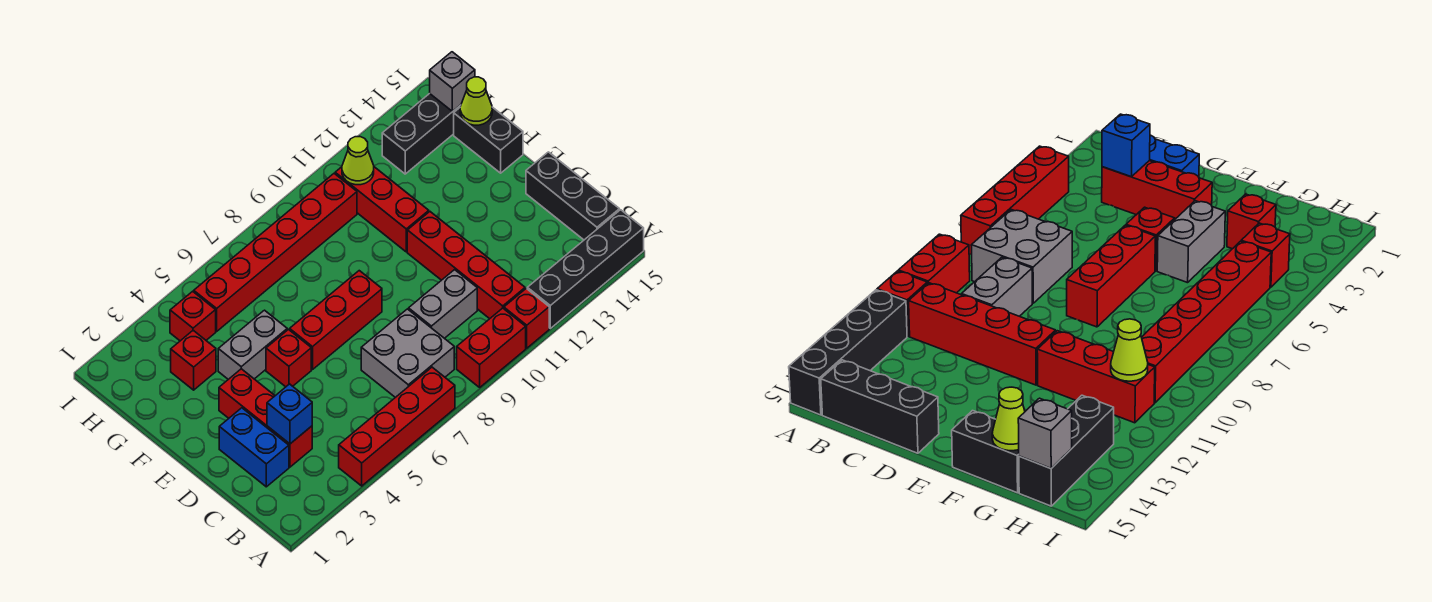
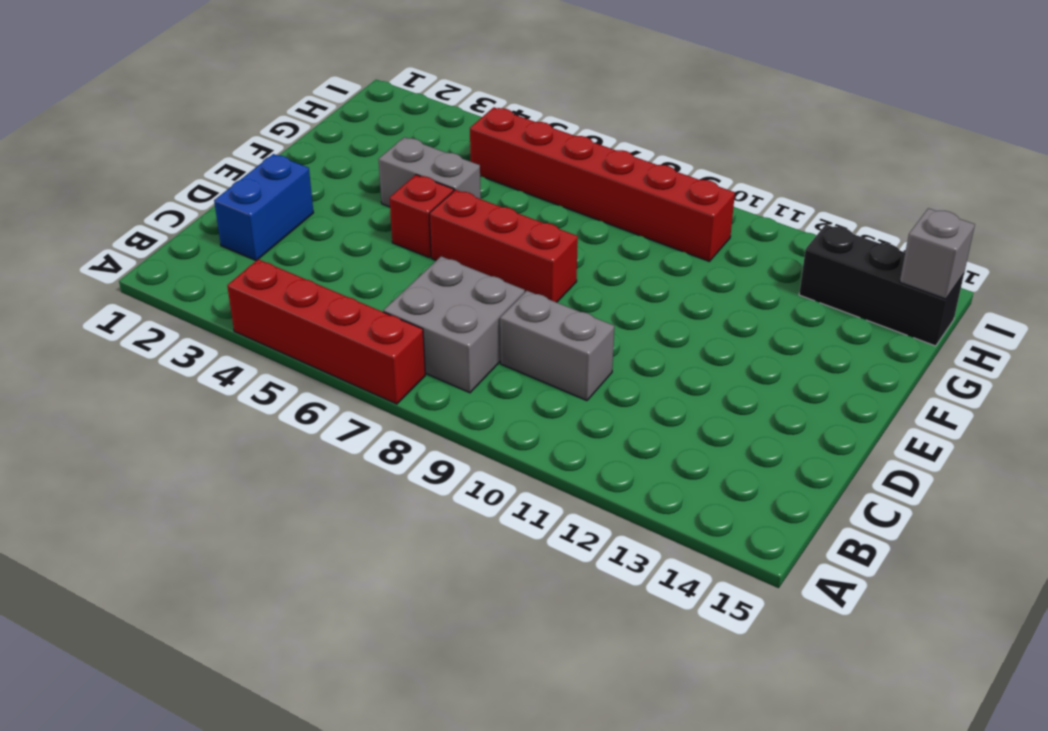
none -> red 1x2 brick [457,308,526,387]
none -> red 1x1 brick [504,288,549,348]
none -> black 1x4 brick [527,210,644,328]

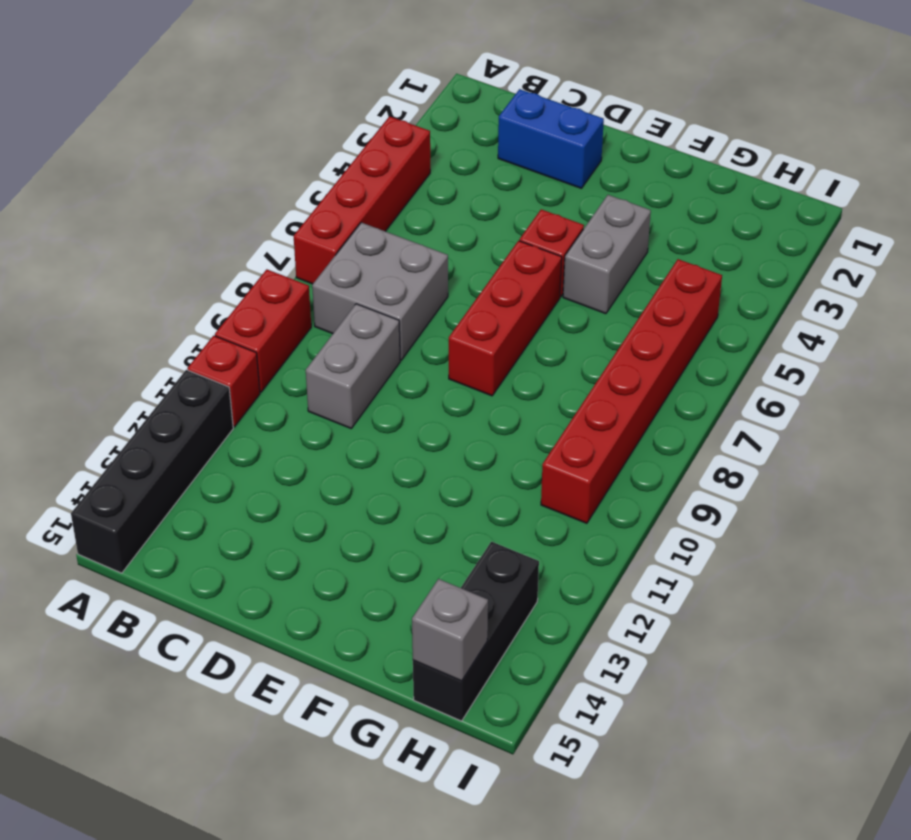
none -> red 1x4 brick [407,212,525,319]
none -> black 1x3 brick [526,152,619,240]
none -> red 1x3 brick [219,369,312,467]

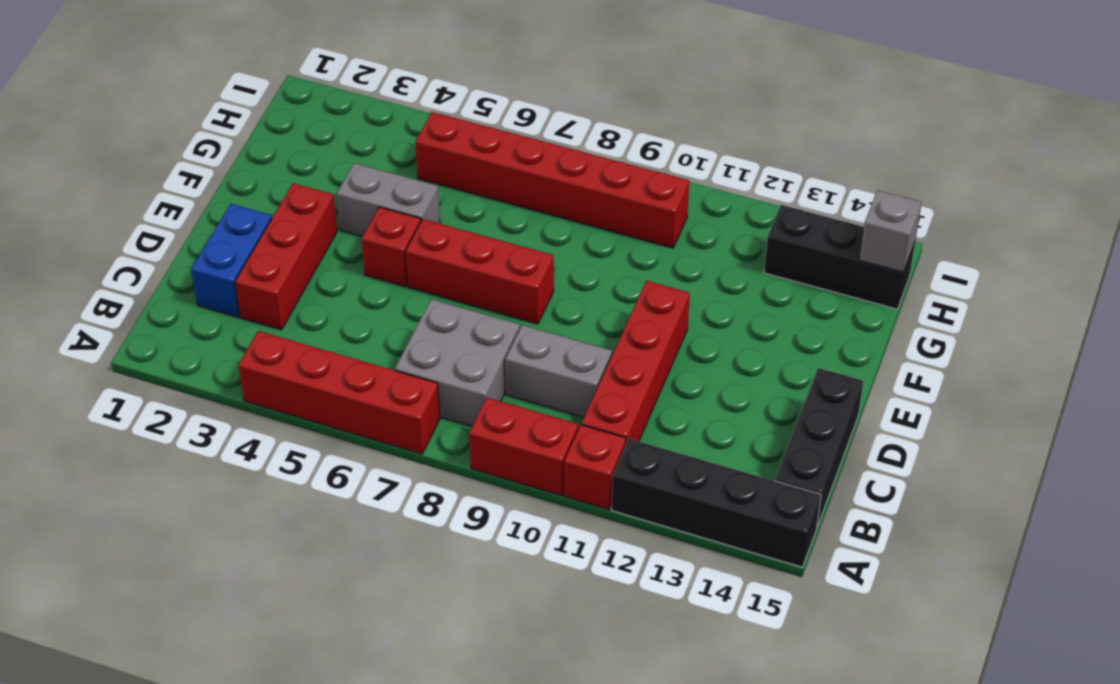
none -> red 1x3 brick [335,167,429,252]
none -> black 1x2 brick [454,107,523,173]
none -> red 1x1 brick [171,330,216,390]

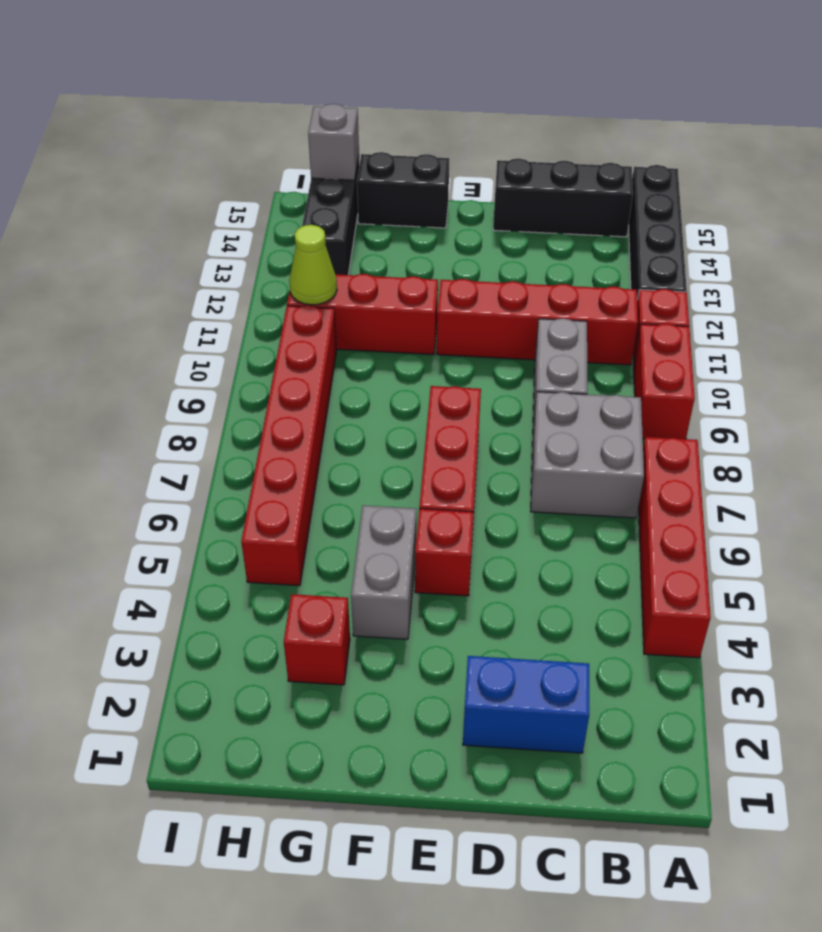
none -> red 1x3 brick [219,369,312,467]
none -> red 1x1 brick [170,291,216,341]
none -> blue 1x1 brick [267,384,312,444]

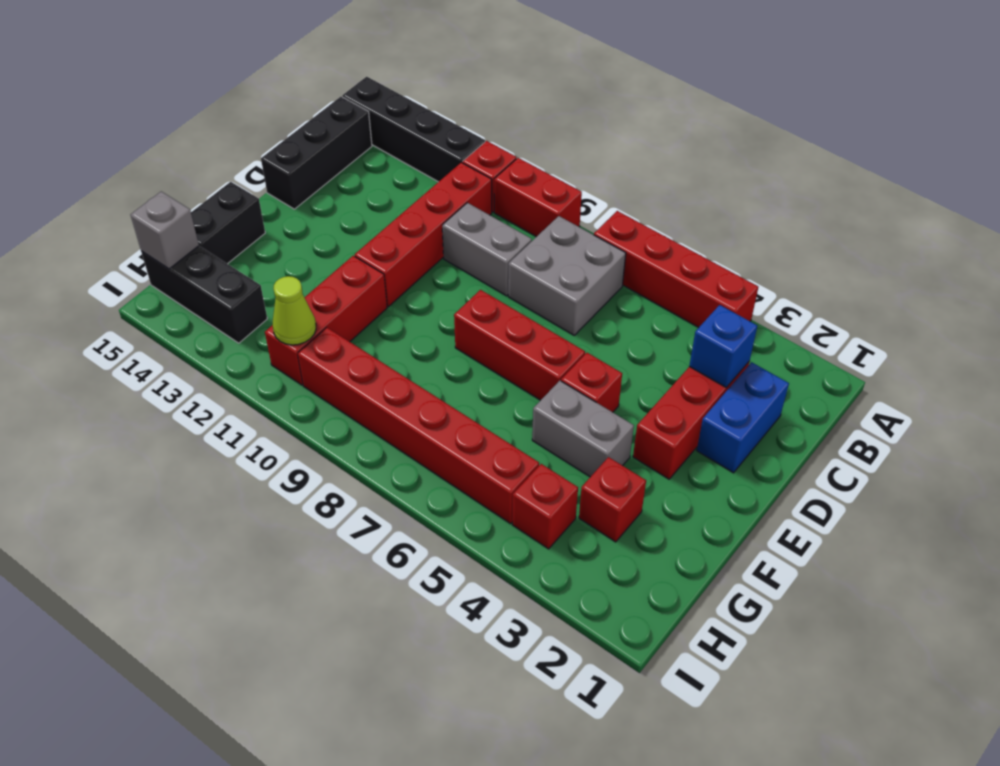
none -> lime 1x1 cone [460,77,492,125]

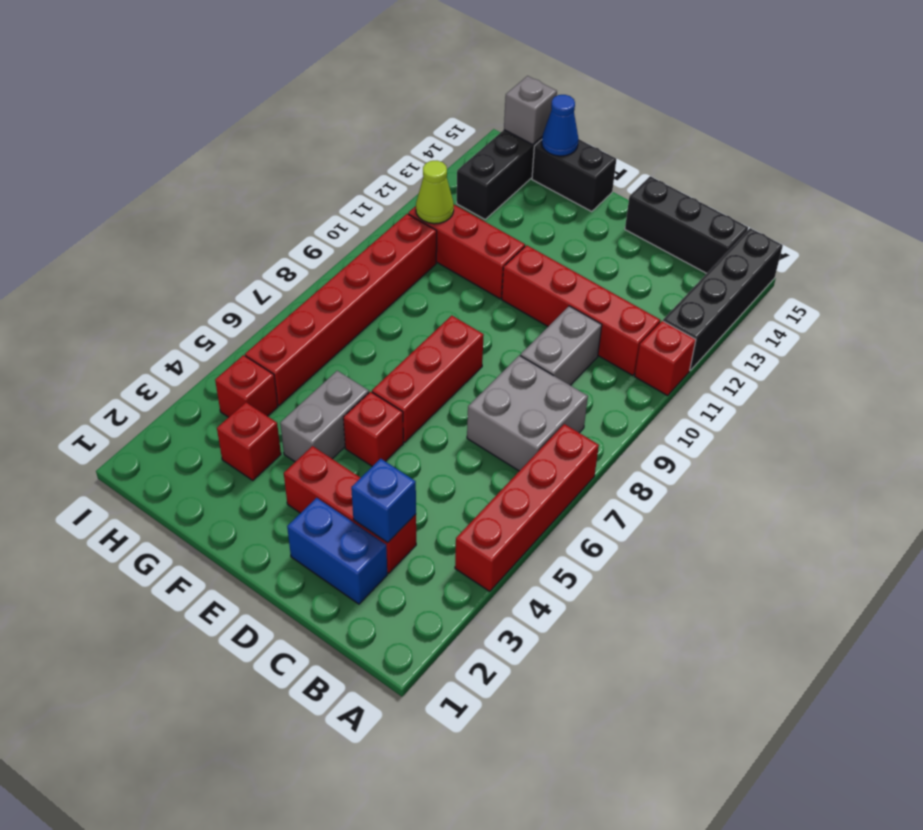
blue 1x1 cone [542,95,579,156] -> lime 1x1 cone [460,77,492,125]
none -> red 1x2 brick [457,308,526,387]

